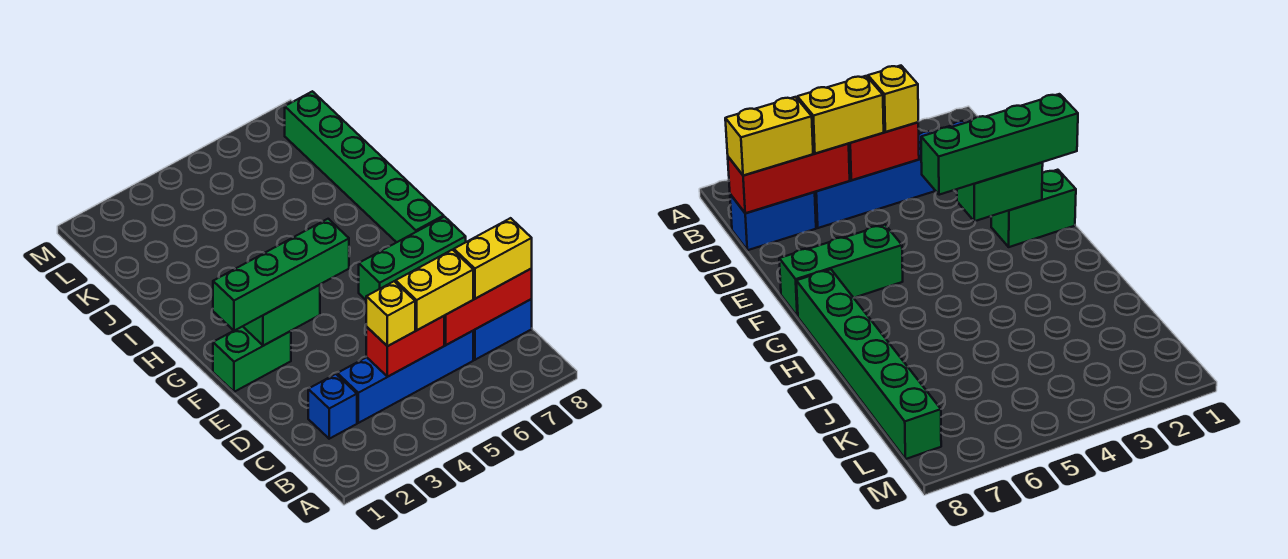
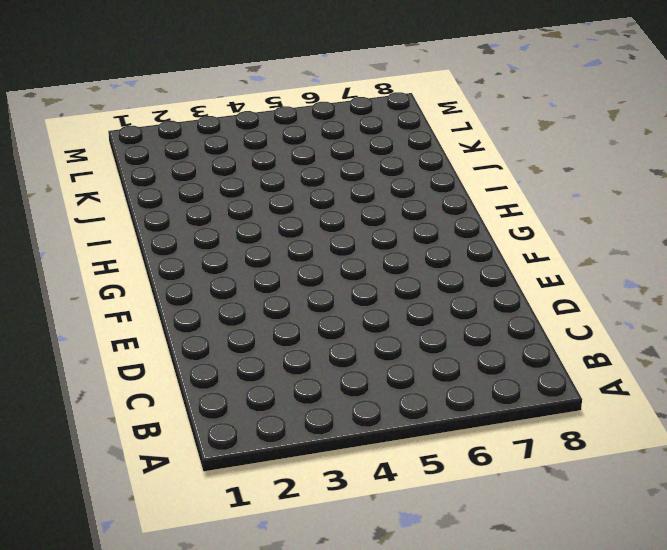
none -> blue 1x1 brick [308,374,357,439]
none -> blue 1x4 brick [337,331,473,423]
none -> blue 1x2 brick [473,299,532,360]

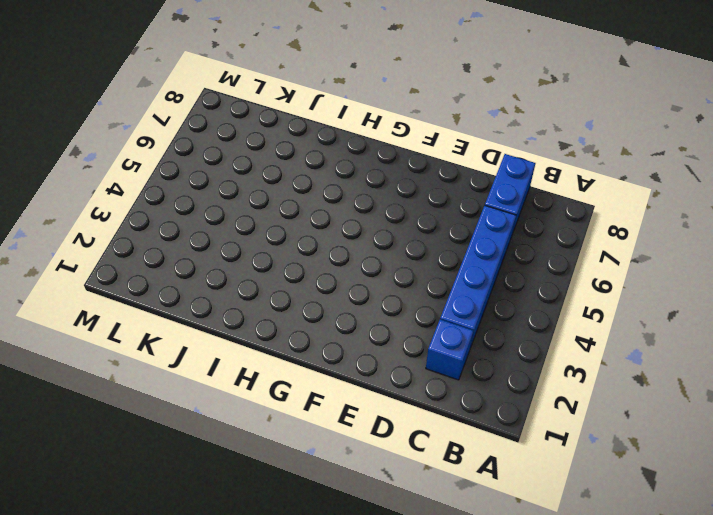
none -> green 1x2 brick [213,326,291,392]
none -> green 1x3 brick [359,217,466,300]
none -> green 1x6 brick [285,91,444,242]

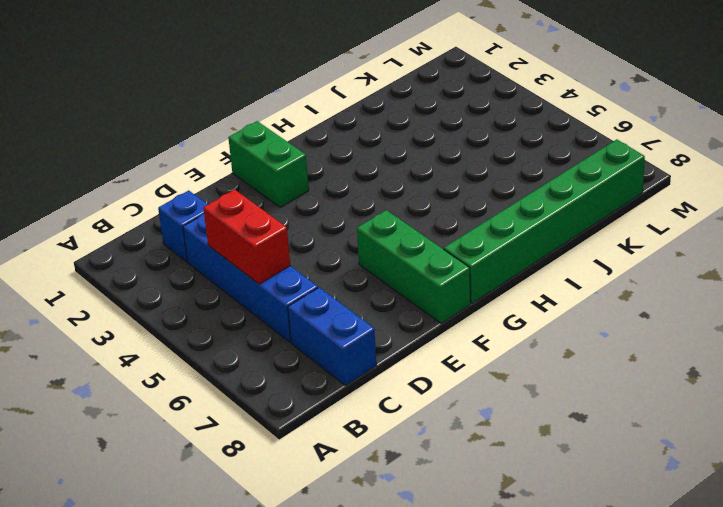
none -> red 1x3 brick [444,269,532,345]
none -> green 1x2 brick [243,285,320,346]
none -> yellow 1x1 brick [366,281,415,346]

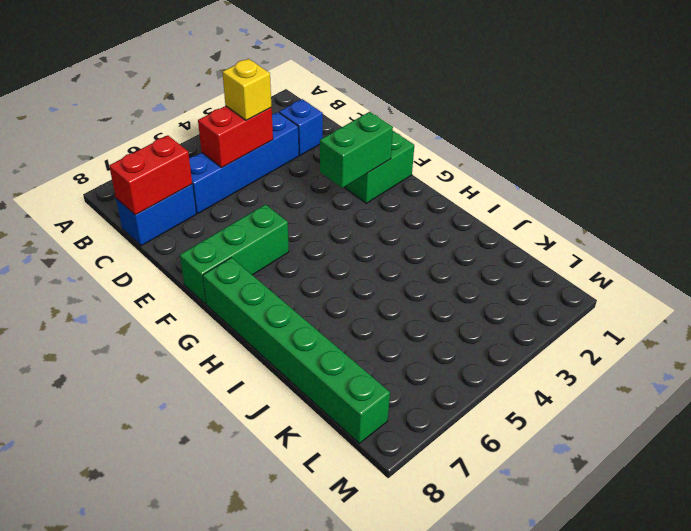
red 1x2 brick [109,135,192,215] -> red 1x3 brick [444,269,532,345]
none -> yellow 1x2 brick [396,250,473,330]
none -> yellow 1x2 brick [454,218,532,299]
none -> green 1x4 brick [213,219,349,331]

